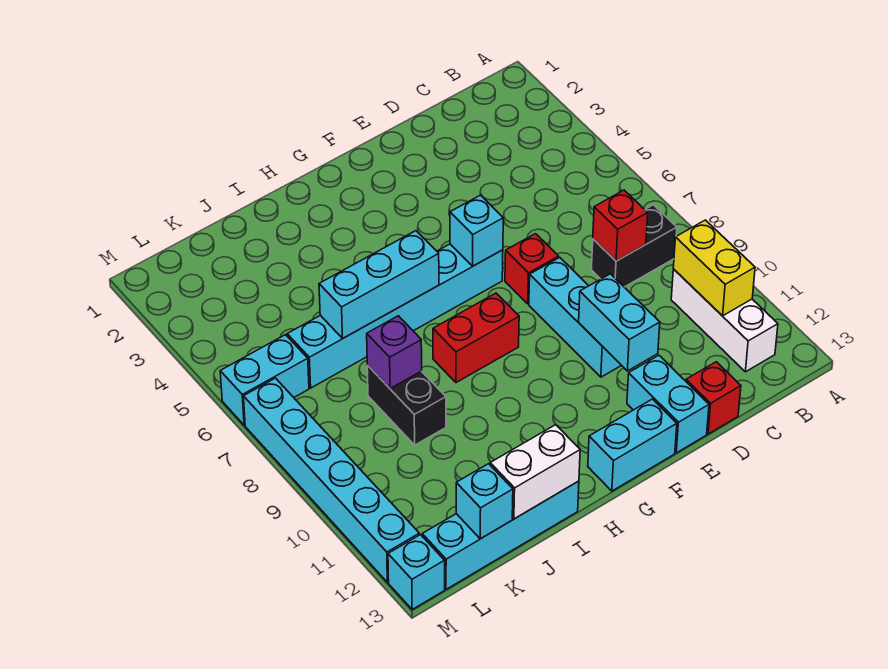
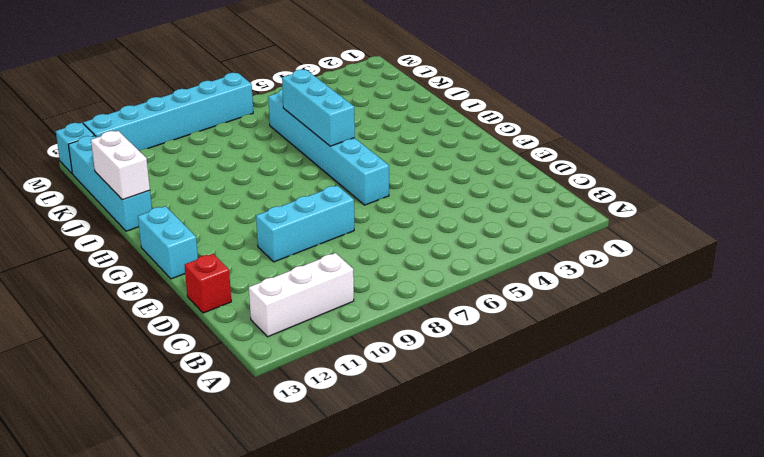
none -> black 1x2 brick [591,205,677,287]
none -> red 1x1 brick [505,234,559,304]
none -> cyan 1x2 brick [627,355,709,453]

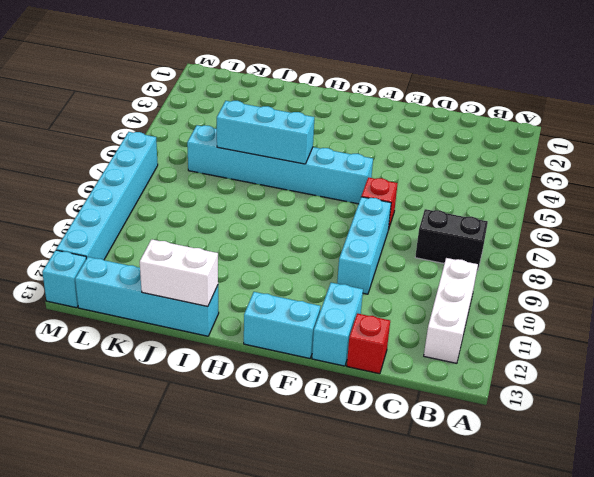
none -> red 1x2 brick [433,293,519,383]
none -> black 1x2 brick [367,365,446,445]
none -> cyan 1x2 brick [220,335,309,425]

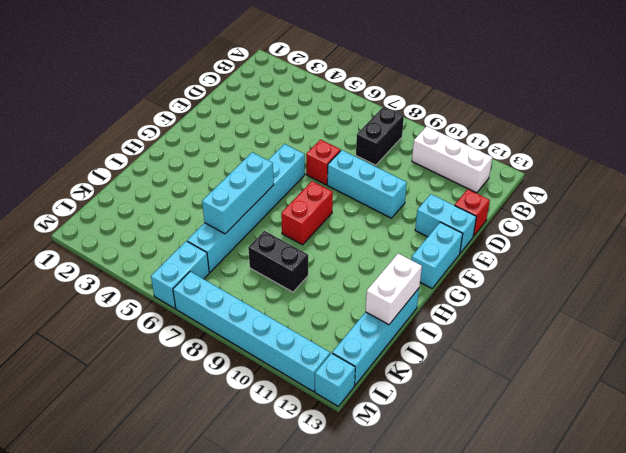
none -> yellow 1x2 brick [673,220,755,316]
none -> red 1x1 brick [593,190,648,261]
none -> cyan 1x2 brick [579,274,660,371]

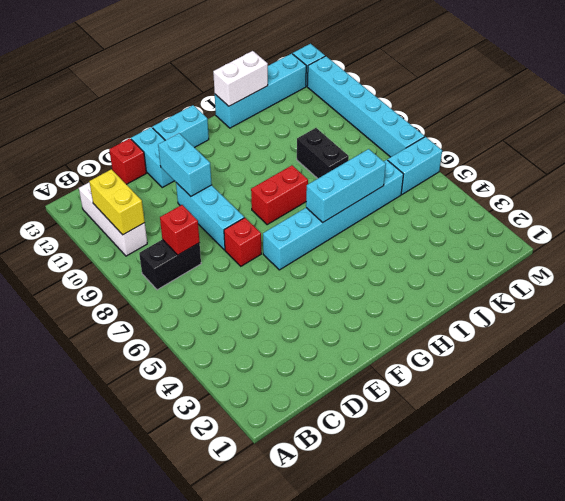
none -> cyan 1x1 brick [450,195,503,266]
none -> purple 1x1 brick [367,316,422,388]
none -> cyan 1x1 brick [456,464,513,539]

